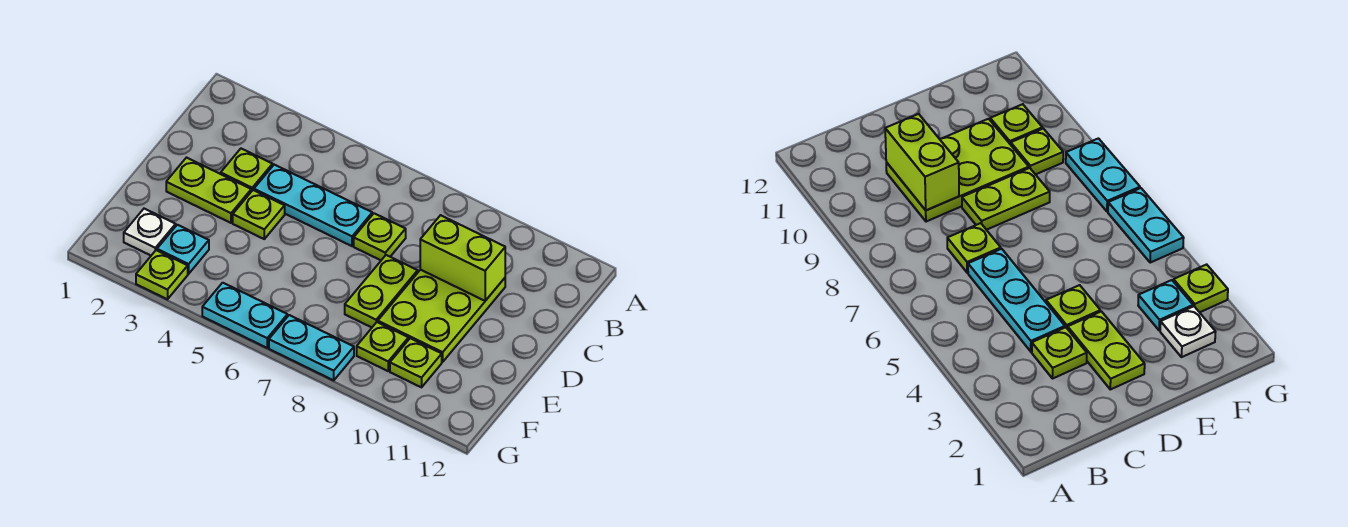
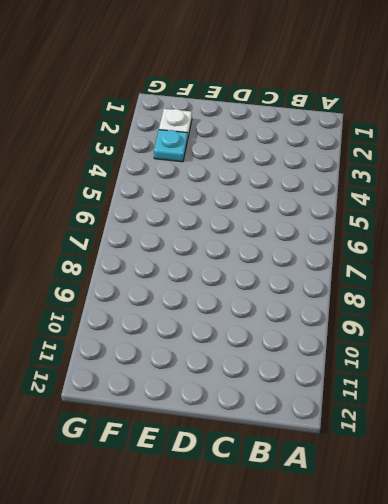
none -> lime 1x1 plate [221,149,273,192]
none -> cyan 1x3 plate [254,165,372,246]
none -> lime 1x1 plate [354,213,406,260]

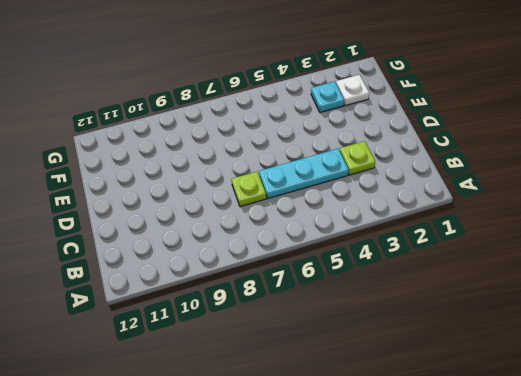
none -> lime 2x3 plate [378,270,505,362]
none -> lime 1x2 plate [166,158,251,223]
none -> lime 1x1 plate [233,190,285,239]

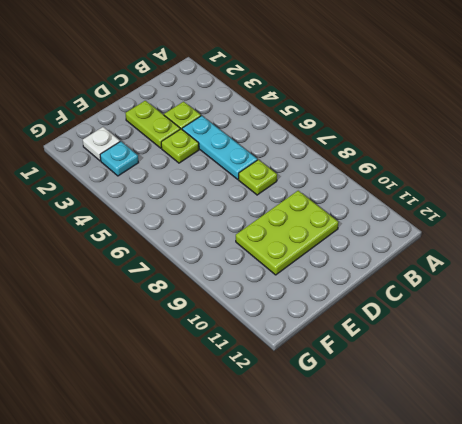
none -> lime 1x2 plate [345,255,418,327]
none -> lime 1x1 plate [357,322,408,371]
none -> lime 1x1 plate [390,338,442,387]

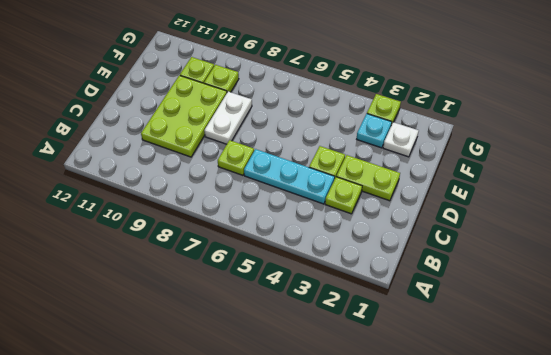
white 1x2 plate [204,92,252,144] -> lime 1x2 plate [345,255,418,327]
none -> cyan 1x2 plate [202,283,287,348]
none -> cyan 1x2 plate [269,315,354,380]
none -> lime 1x2 brick [420,215,505,301]

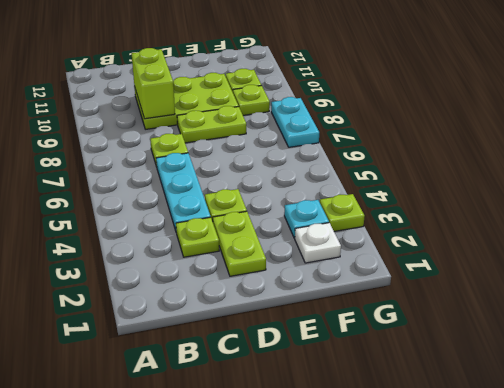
none -> cyan 1x2 plate [202,283,287,348]

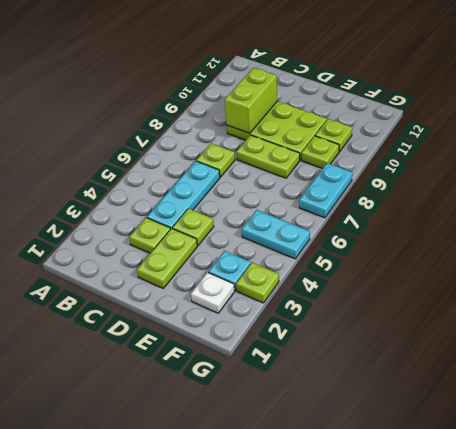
cyan 1x2 plate [242,210,310,259] -> cyan 1x2 plate turned to [202,283,287,348]

